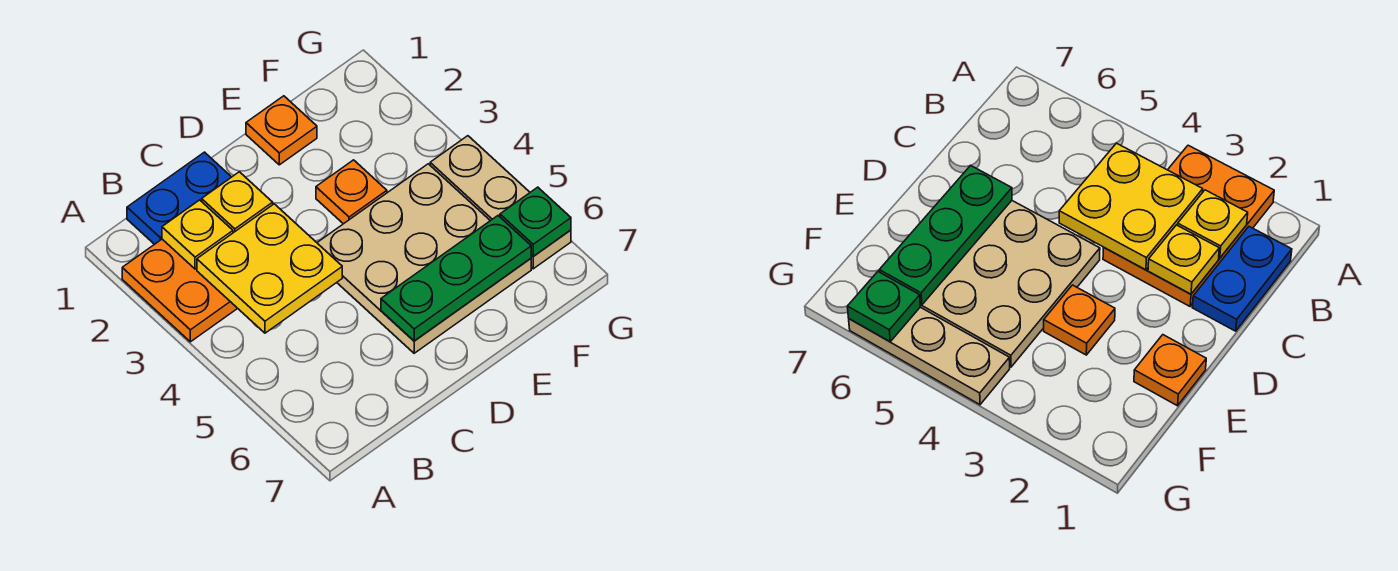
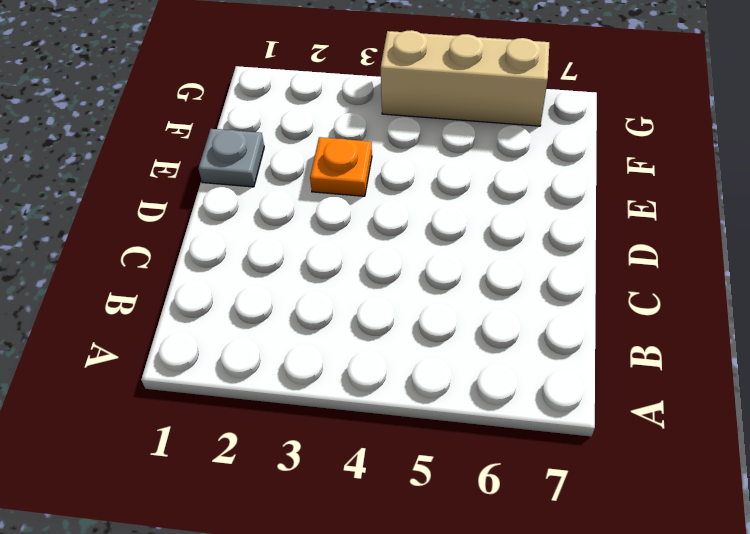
grey 1x1 plate [198,129,264,187] -> orange 1x1 plate [246,96,317,165]
tan 1x3 brick [381,30,549,126] -> tan 1x3 plate [430,136,571,269]
none -> orange 2x3 plate [122,239,238,342]
none -> blue 1x2 plate [127,152,231,244]

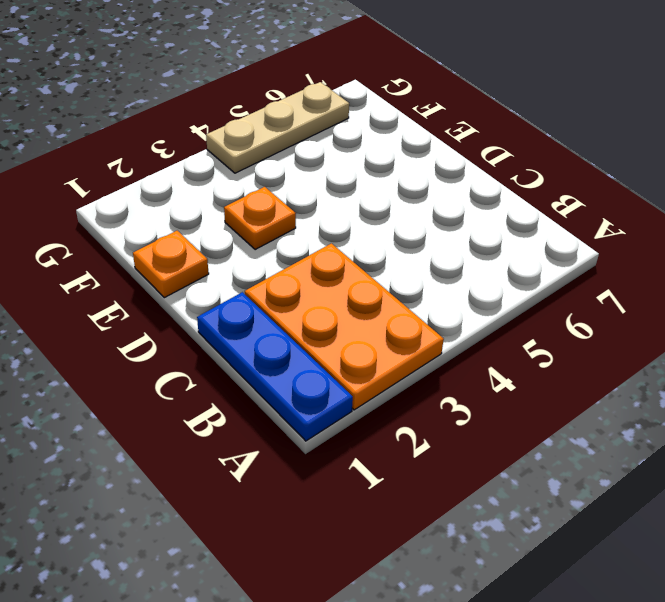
blue 1x3 plate [197,292,353,441] -> blue 1x2 plate [127,152,231,244]
none -> tan 3x3 plate [317,164,531,353]
none -> yellow 1x1 plate [162,200,233,269]

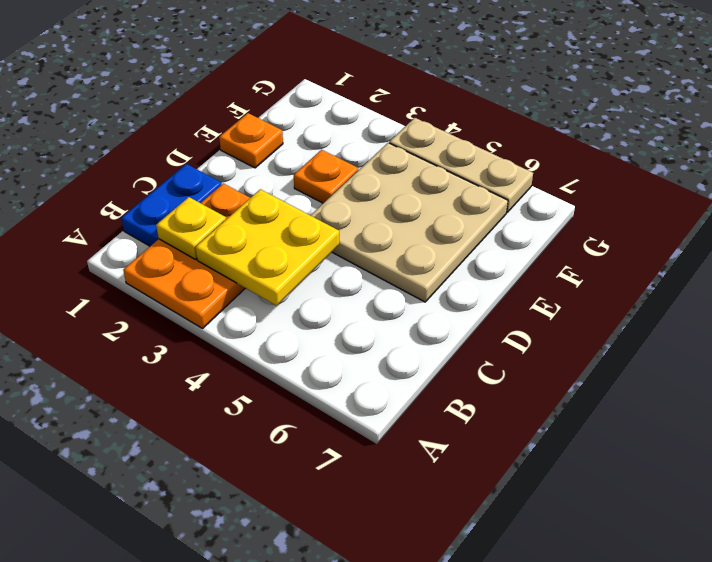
none -> yellow 1x1 plate [202,172,273,233]
none -> green 1x3 plate [381,216,531,341]

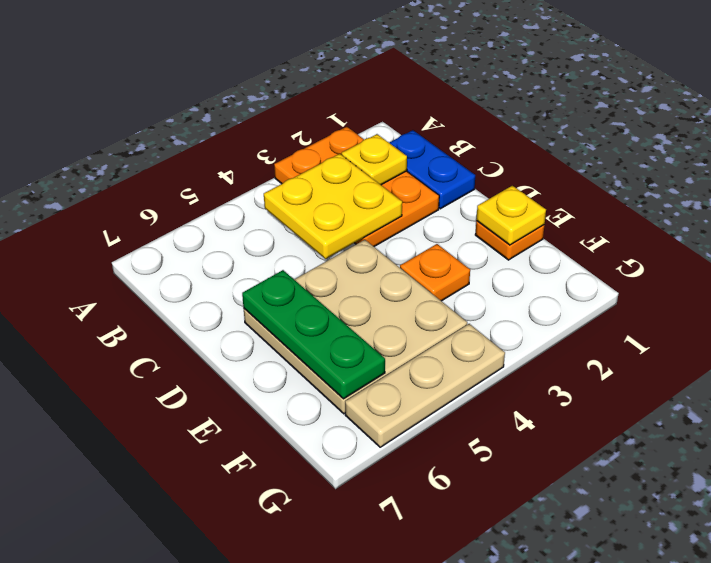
yellow 1x1 plate [476,186,546,245] -> yellow 1x1 plate moved to [202,172,273,233]
none -> green 1x1 plate [500,187,571,256]

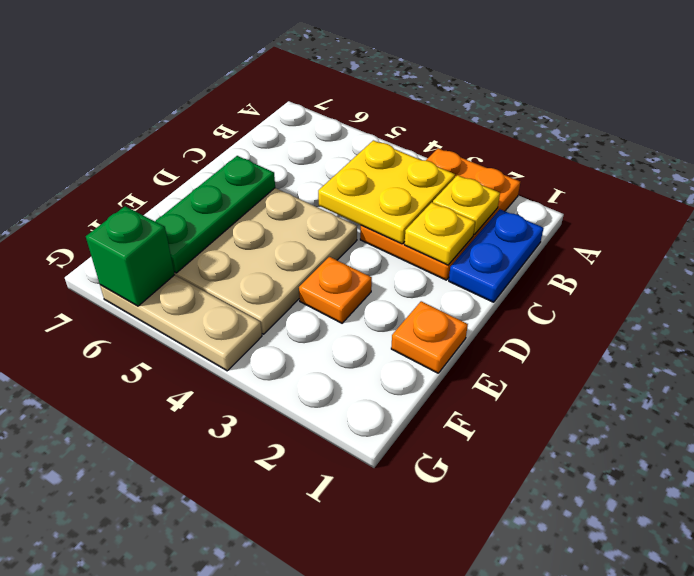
green 1x1 brick [86,206,175,306] -> green 1x1 plate [500,187,571,256]

